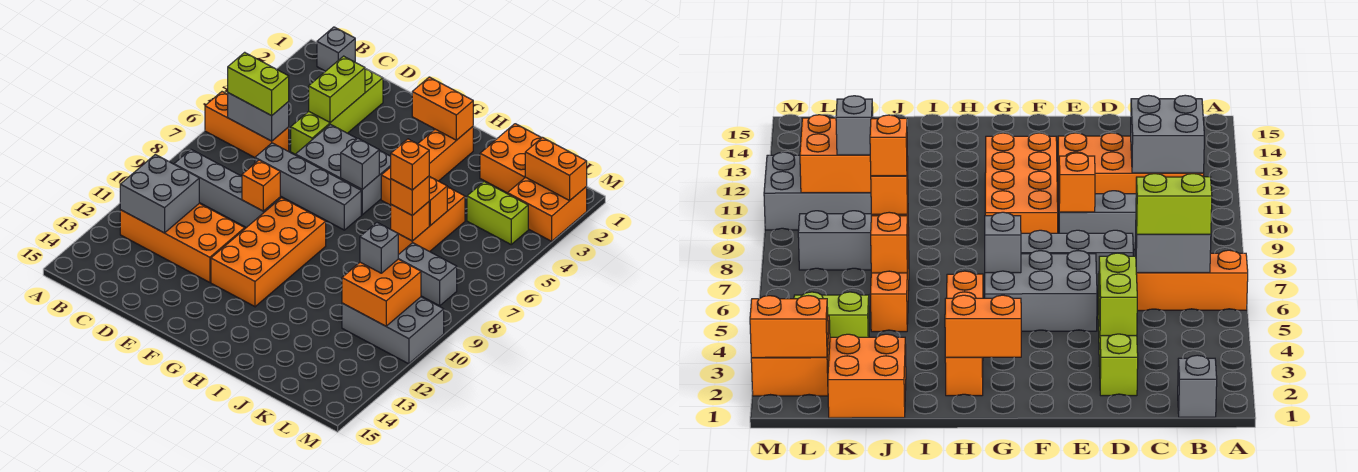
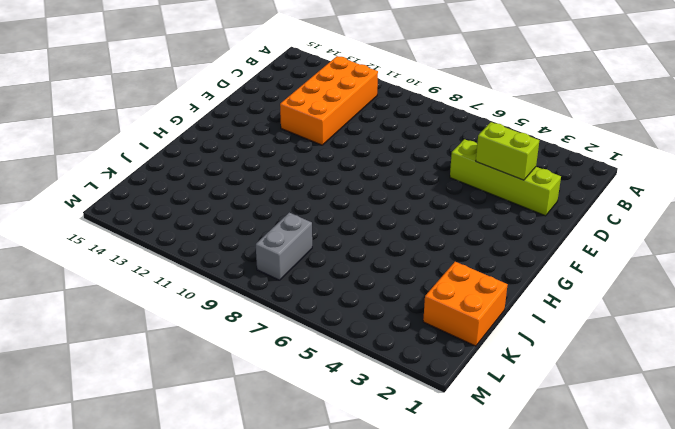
none -> orange 1x3 brick [205,92,289,158]
none -> grey 1x1 brick [317,27,355,71]
none -> grey 1x4 brick [174,150,280,228]

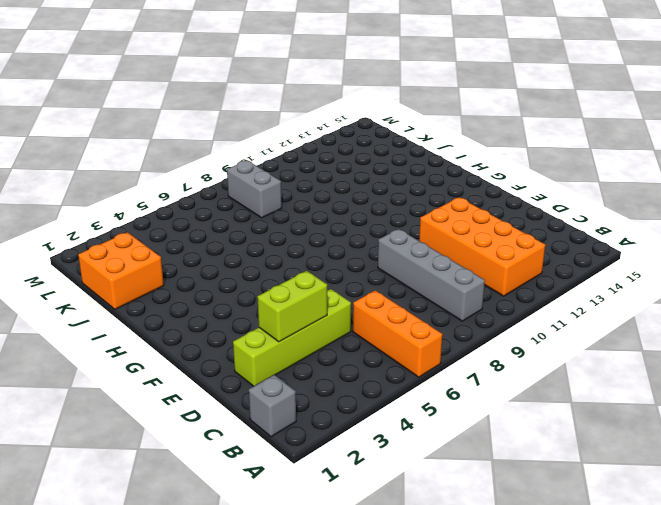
none -> grey 1x4 brick [255,143,361,230]
none -> grey 2x3 brick [295,124,391,215]
none -> orange 2x4 brick [211,198,326,307]

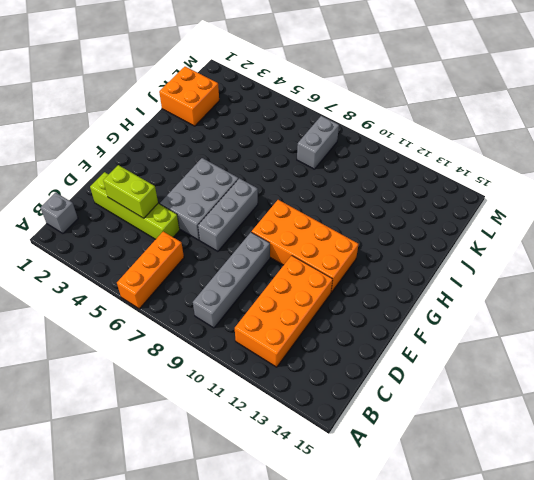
grey 1x3 brick [198,178,258,251] -> grey 1x4 brick [255,143,361,230]
none -> orange 1x4 brick [381,127,473,205]
none -> orange 1x3 brick [398,187,465,255]
none -> lime 1x2 brick [467,182,528,244]

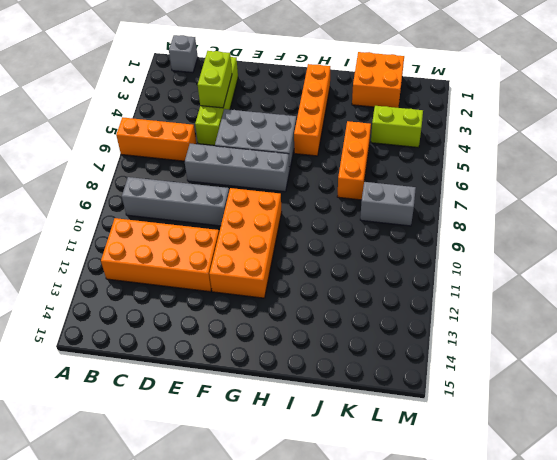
none -> grey 2x3 brick [342,297,444,364]
none -> orange 2x2 brick [508,177,587,241]
none -> grey 1x2 brick [228,93,289,141]

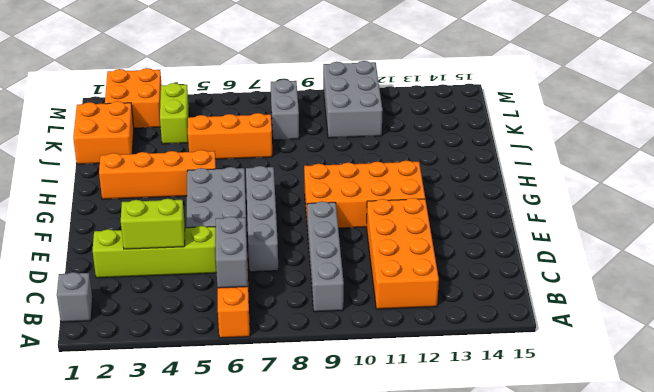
none -> grey 2x2 brick [120,154,199,233]
none -> orange 1x1 brick [242,160,280,211]
none -> orange 1x2 brick [412,77,473,140]

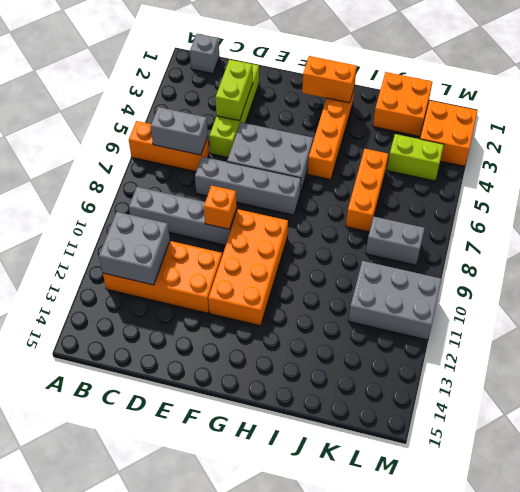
none -> grey 1x1 brick [341,138,379,189]
none -> orange 1x1 brick [429,176,447,226]
none -> orange 1x1 brick [391,202,429,241]

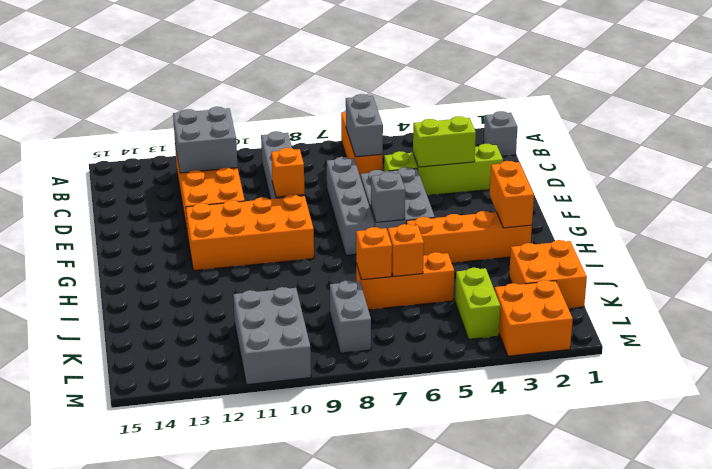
none -> orange 2x2 brick [342,259,421,326]
none -> orange 1x2 brick [525,138,587,201]
none -> lime 1x2 brick [228,52,289,116]

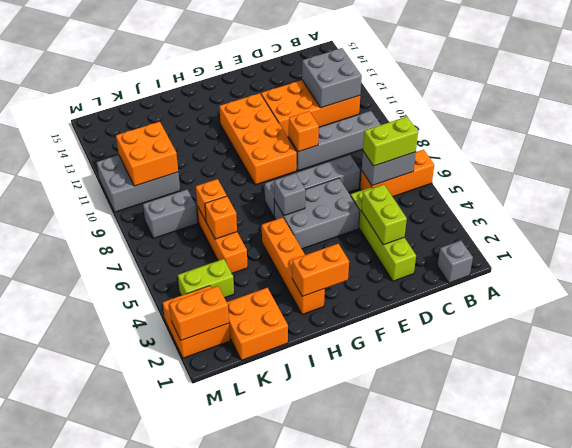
none -> orange 1x1 brick [391,176,429,215]
none -> grey 1x1 brick [360,223,398,273]
none -> orange 1x1 brick [391,139,429,190]

